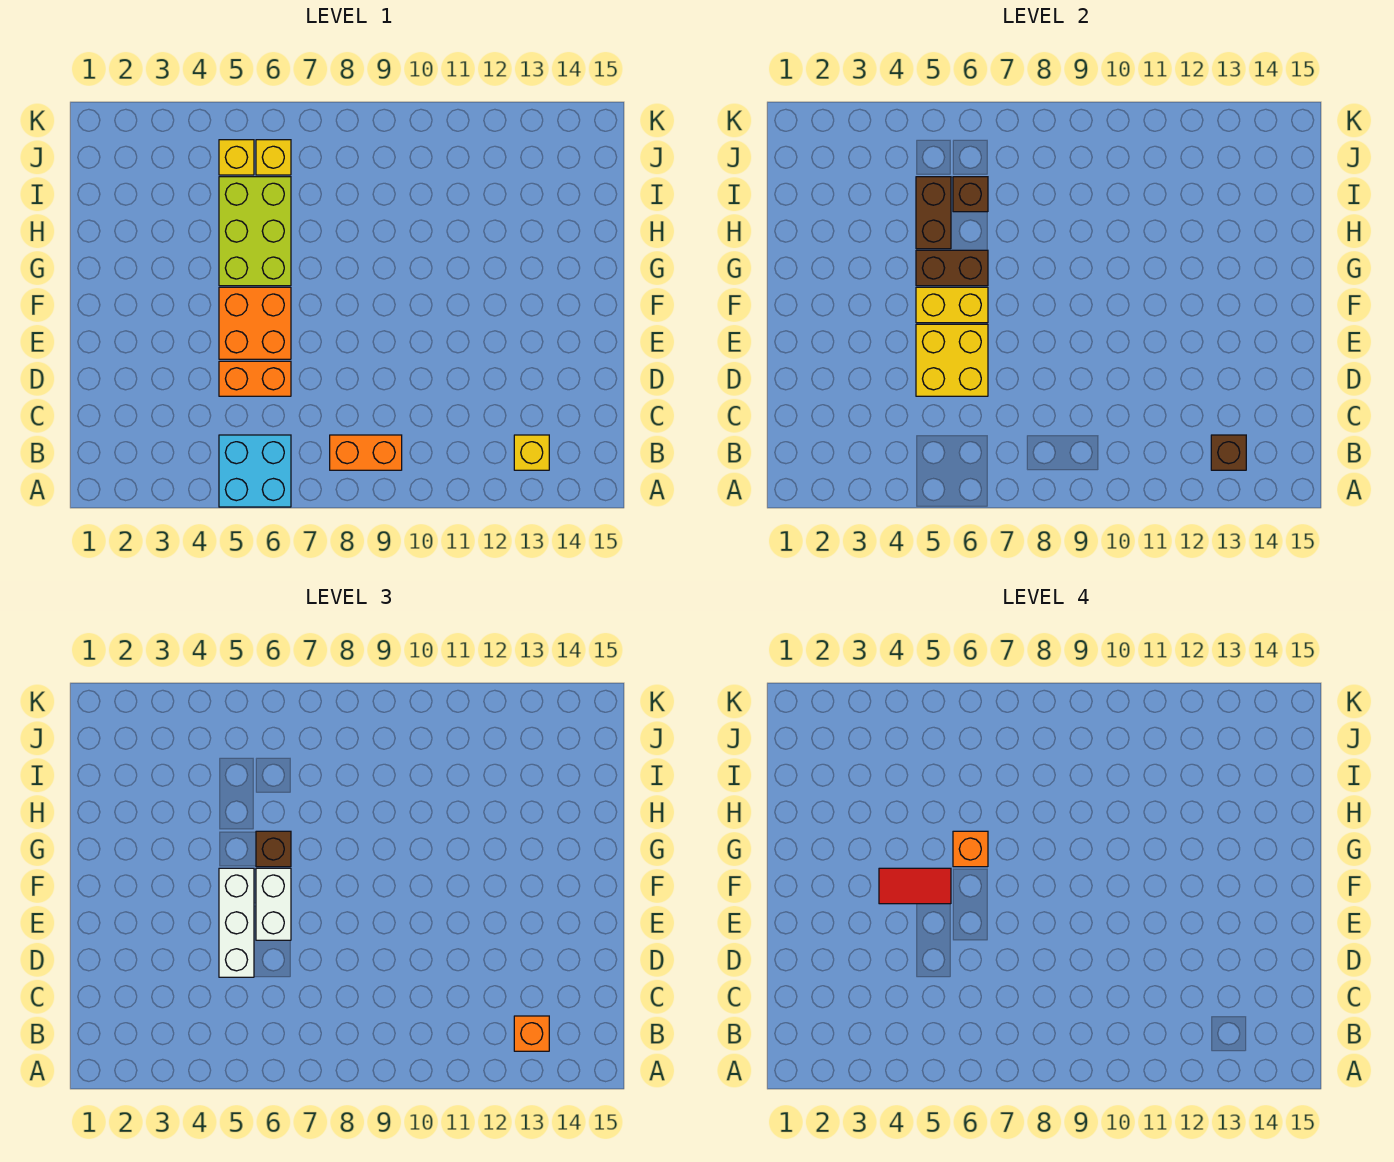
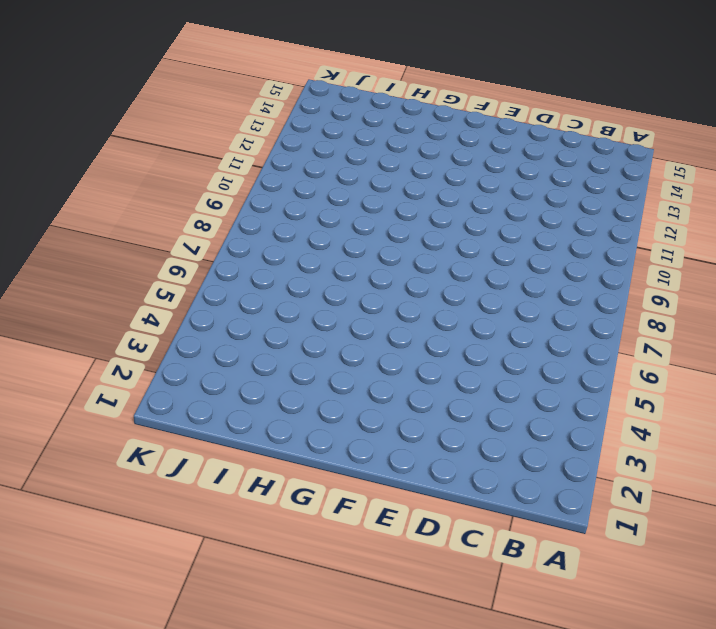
none -> cyan 2x2 brick [219,435,291,507]
none -> orange 1x2 brick [330,435,402,470]
none -> yellow 1x1 brick [514,435,549,470]

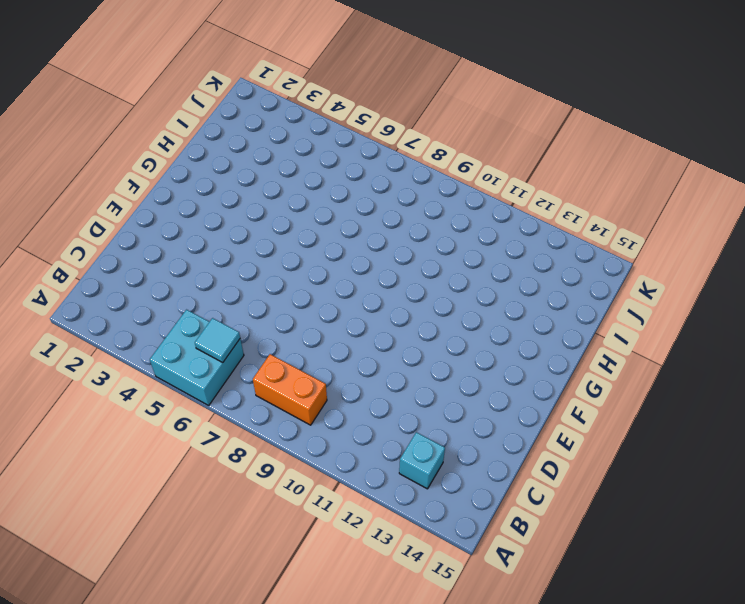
cyan 1x1 tile [195,318,240,362] -> none
cyan 1x1 brick [399,432,445,489] -> yellow 1x1 brick [514,435,549,470]
none -> orange 1x2 brick [219,361,291,396]
none -> orange 2x2 brick [219,287,291,359]
none -> lime 2x3 brick [219,177,291,286]

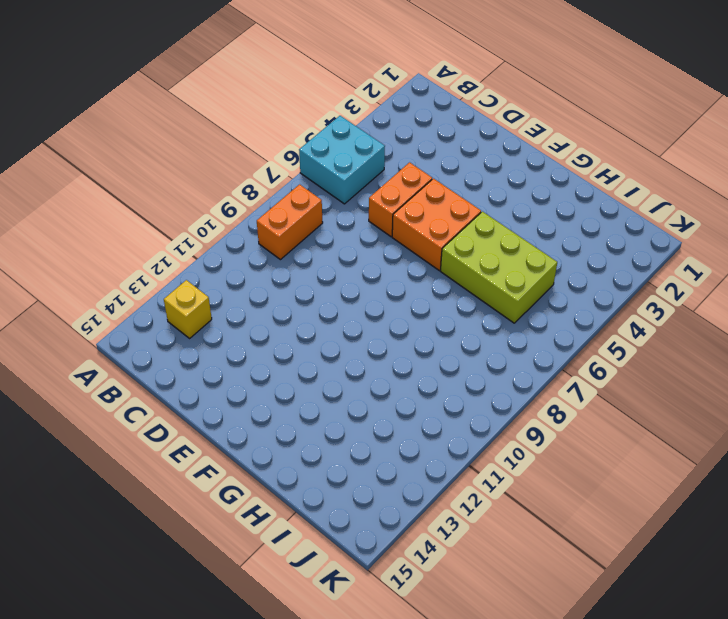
none -> yellow 1x1 brick [219,140,254,175]
none -> yellow 1x1 brick [256,140,291,175]
none -> brown 1x1 brick [1211,435,1246,470]

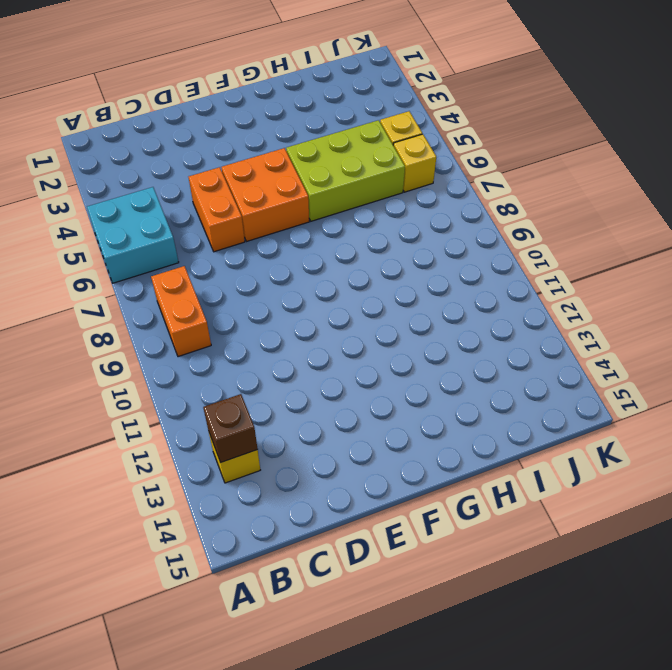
none -> yellow 2x2 brick [916,324,988,396]
none -> yellow 1x2 brick [916,287,988,323]
none -> brown 1x2 brick [916,250,988,286]

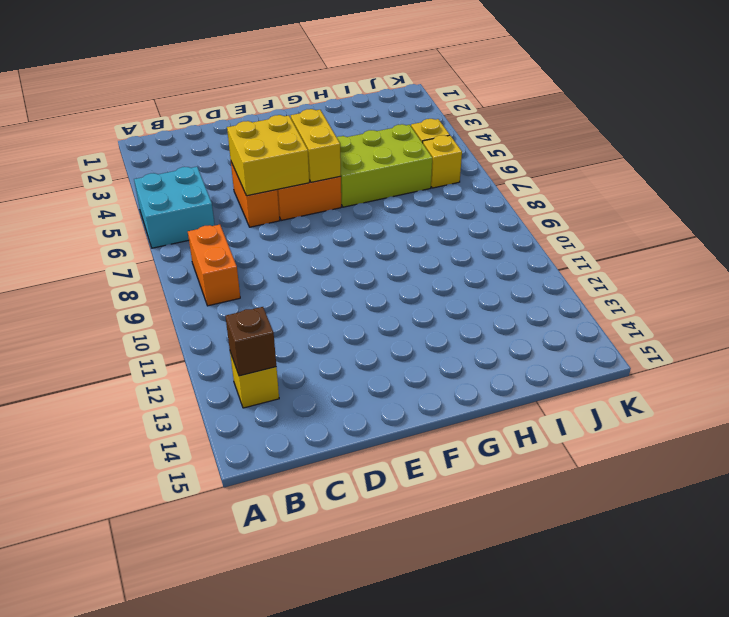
none -> brown 1x2 brick [916,250,988,286]
none -> brown 1x2 brick [916,177,951,249]
none -> brown 1x1 brick [953,177,988,212]

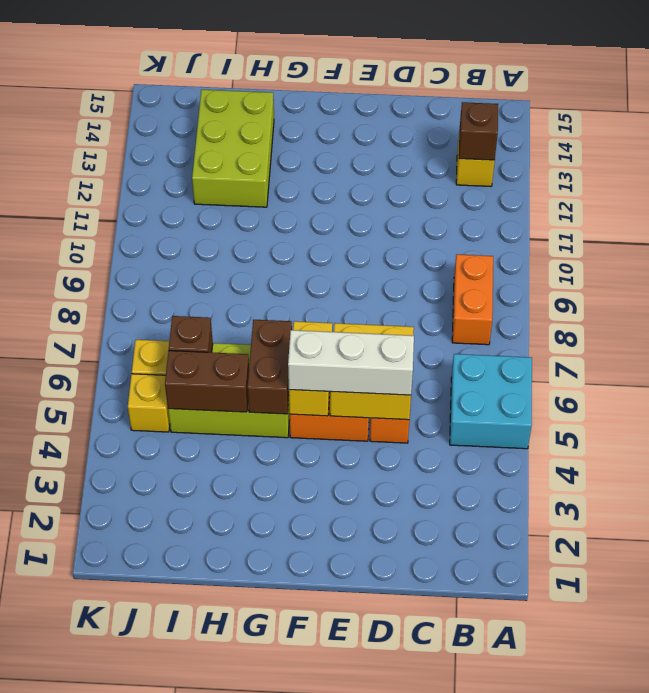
lime 2x3 brick [192,90,274,207] -> none
none -> orange 1x1 brick [514,1016,549,1051]
none -> white 1x2 brick [256,868,291,940]
none -> brown 1x1 brick [256,831,291,867]

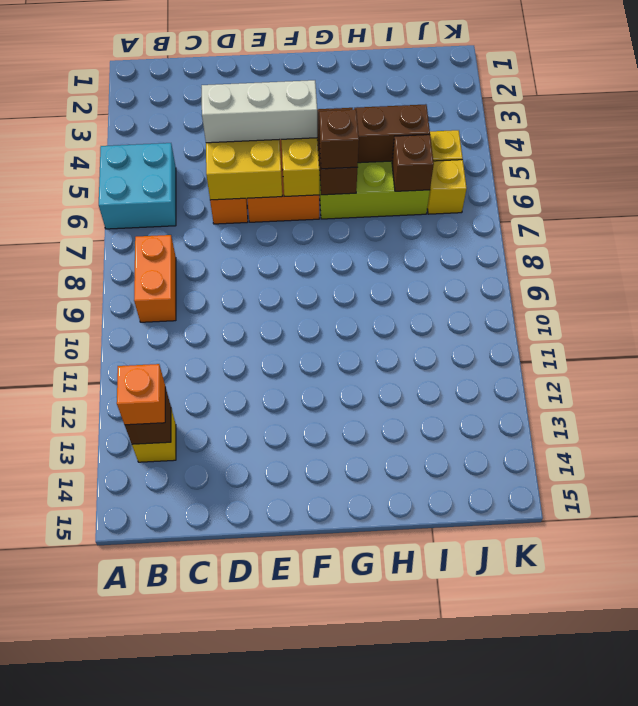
none -> white 1x2 brick [256,868,291,940]
none -> red 1x2 tile [879,868,951,904]
none -> orange 1x1 brick [953,831,988,867]

